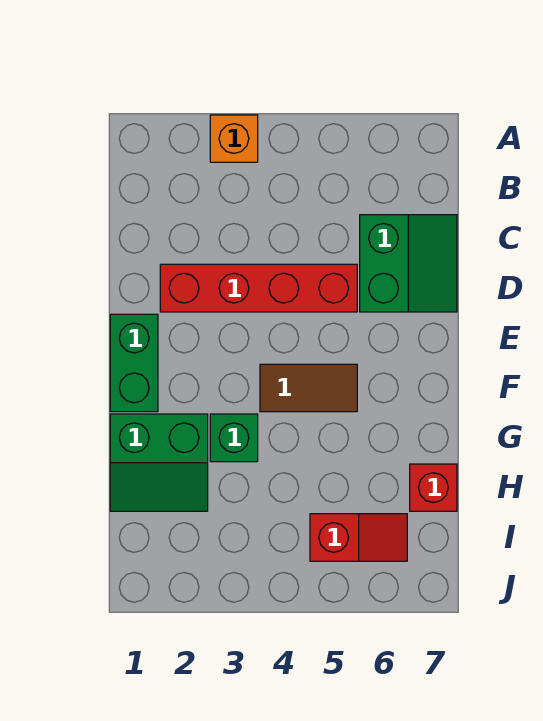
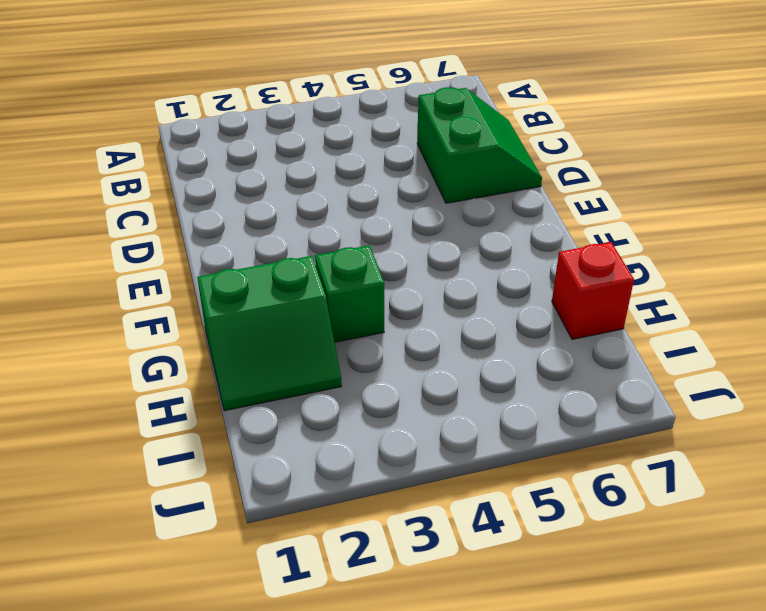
none -> orange 1x1 brick [210,115,258,162]
none -> red 1x4 brick [160,264,357,312]

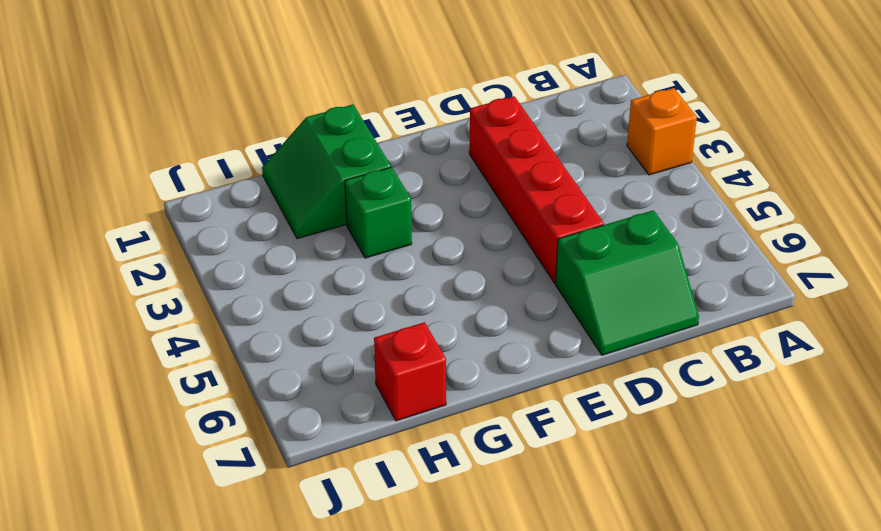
none -> green 1x2 brick [110,314,158,412]
none -> brown 1x2 tile [260,364,357,412]

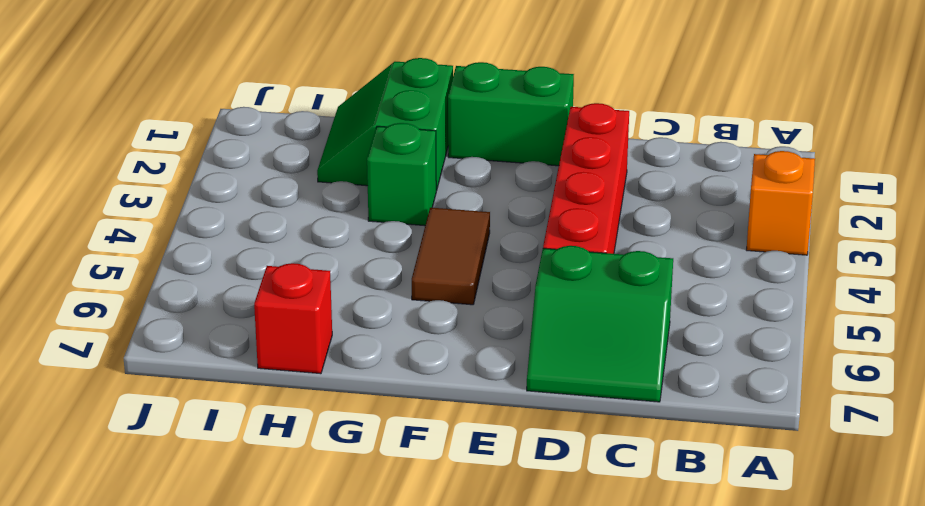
none -> red 1x2 slope [310,514,407,561]

